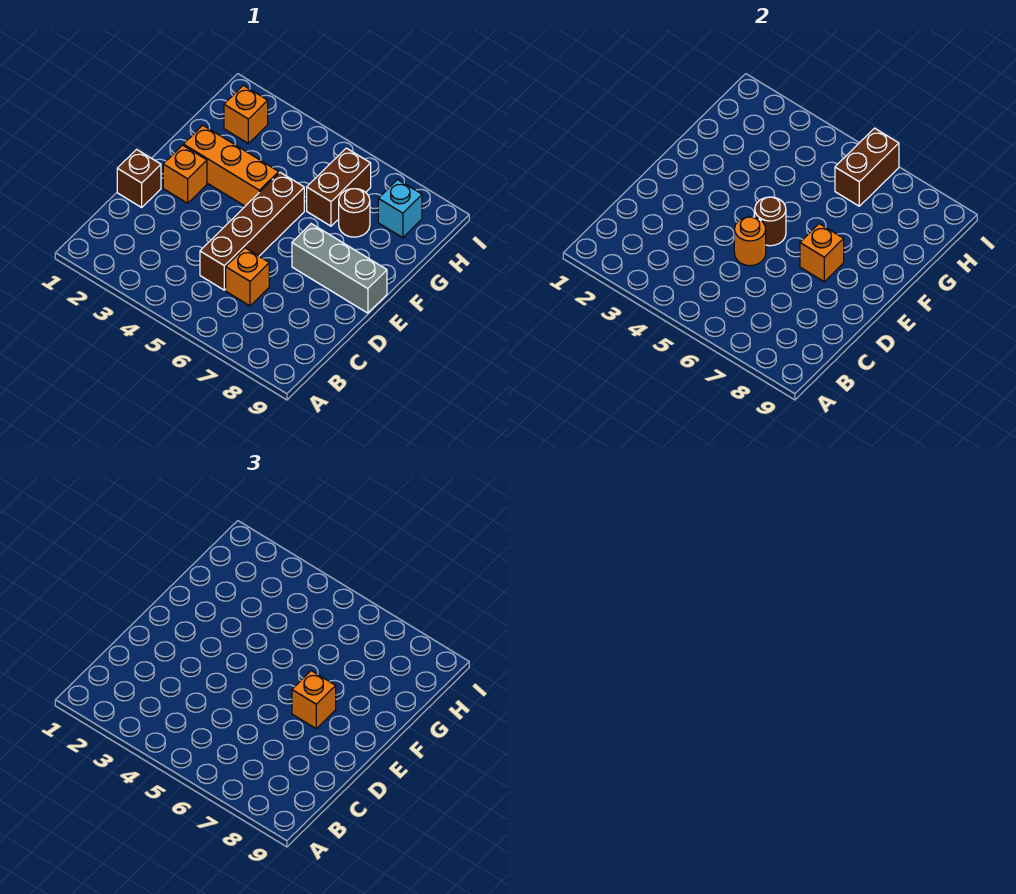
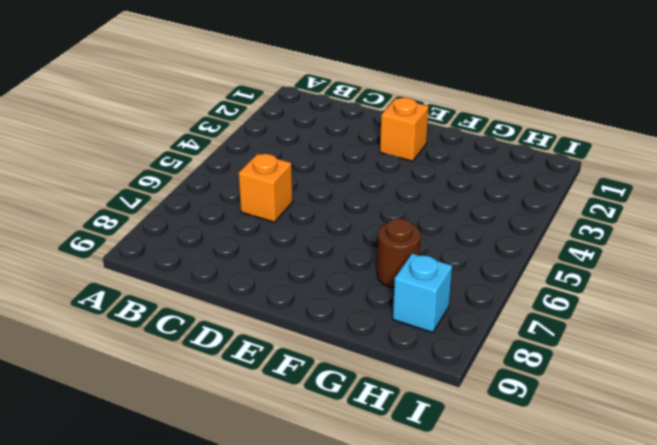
none -> brown 1x4 brick [200,172,304,290]
none -> brown 1x1 brick [117,149,161,207]
none -> grey 1x3 brick [292,224,387,313]

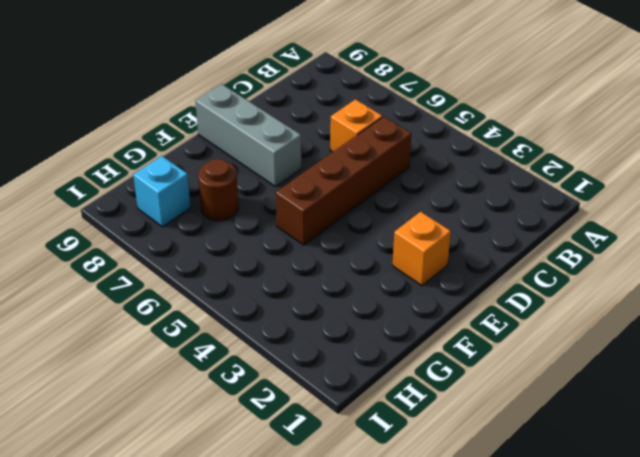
none -> brown 1x1 brick [117,149,161,207]
none -> orange 1x3 brick [183,125,279,206]
none -> brown 1x2 brick [307,148,371,226]

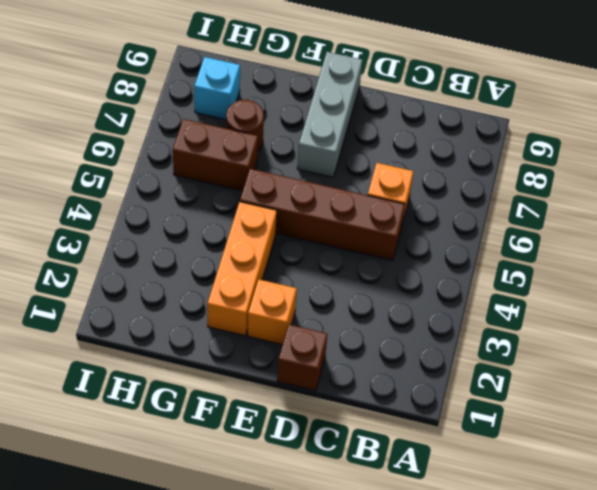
none -> orange 1x1 brick [224,85,268,143]
none -> orange 1x1 round brick [734,217,766,266]
none -> brown 1x1 round brick [755,197,786,246]

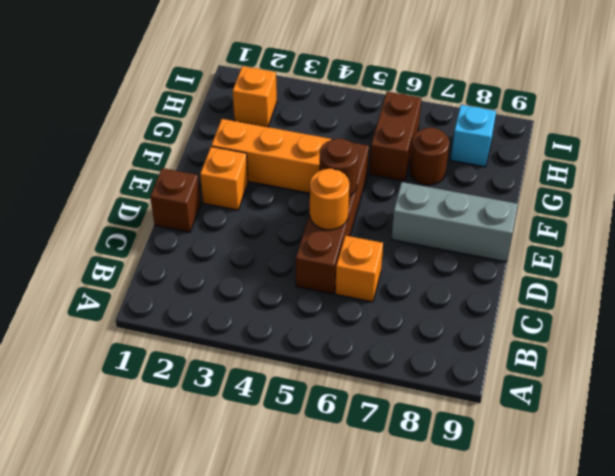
none -> orange 1x1 brick [800,224,844,282]
none -> brown 1x2 brick [835,128,899,206]
none -> orange 1x1 brick [292,671,336,729]

